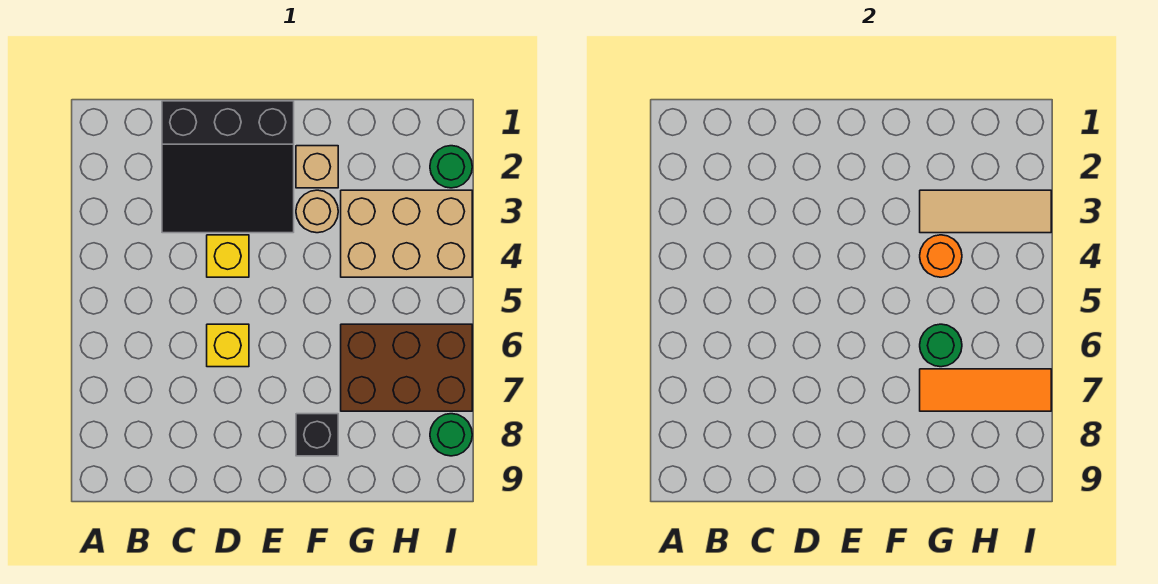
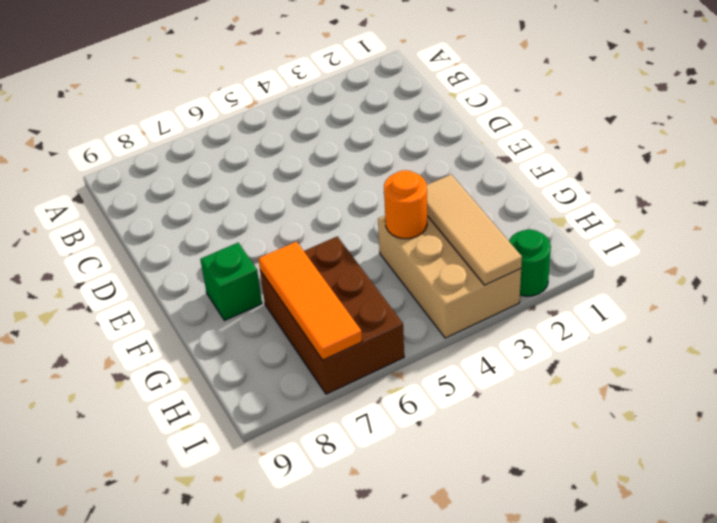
green 1x1 brick [200,243,262,321] -> black 1x1 brick [296,414,338,456]
none -> black 3x3 slope [162,101,294,233]
none -> yellow 1x1 brick [207,235,249,277]
none -> yellow 1x1 brick [207,324,249,367]

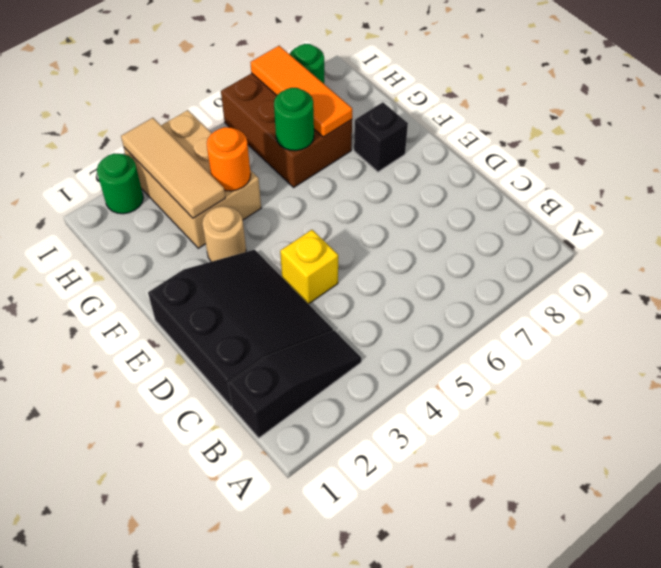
black 1x3 slope [228,330,361,438] -> none
none -> yellow 1x1 brick [207,324,249,367]
none -> tan 1x1 brick [296,146,338,188]

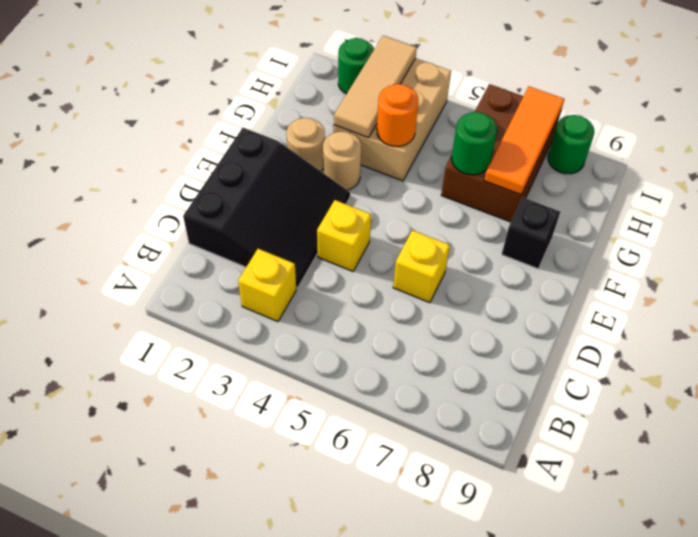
yellow 1x1 brick [238,249,296,322] -> none
tan 1x1 round brick [287,118,325,171] -> tan 1x1 brick [296,146,338,188]

